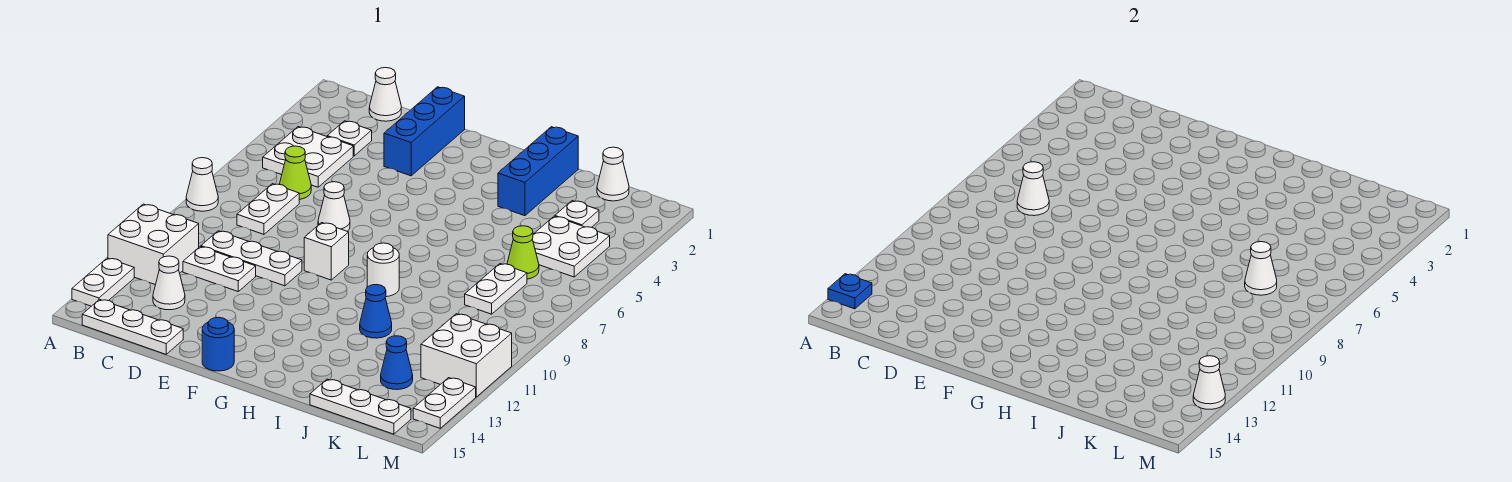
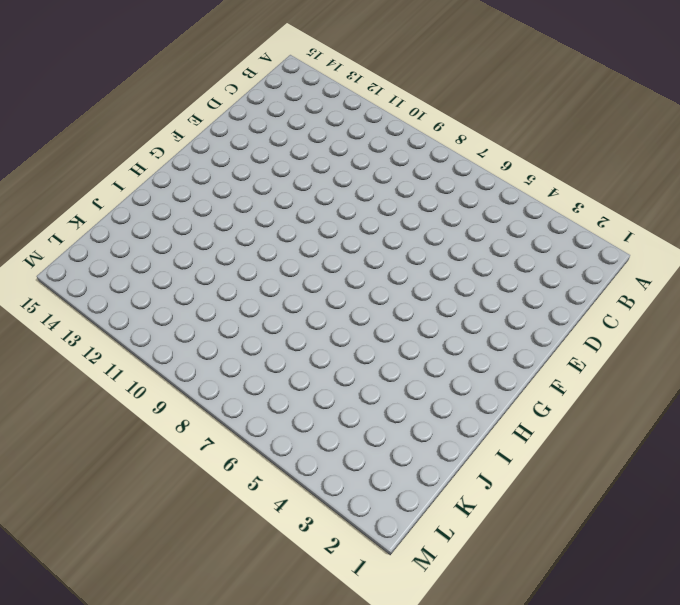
none -> white 1x1 cone [186,158,218,211]
none -> white 2x2 brick [108,204,199,285]
none -> white 1x2 plate [72,258,134,306]
none -> white 2x2 plate [263,127,353,187]

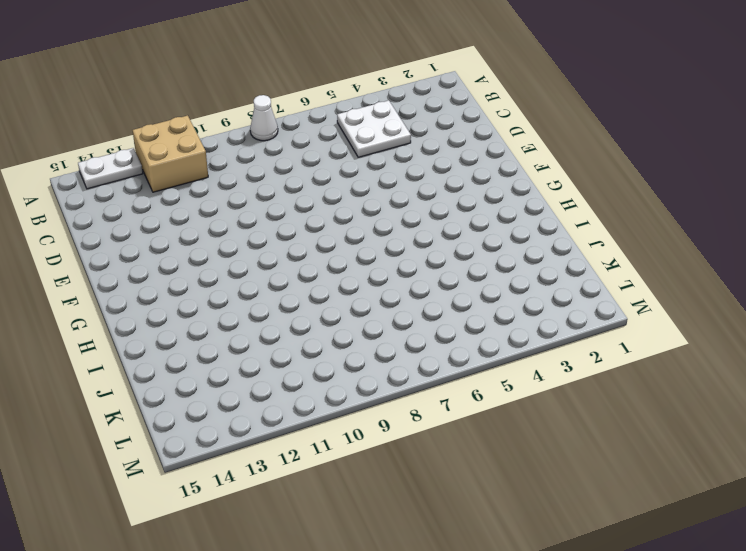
tan 2x2 brick [133,115,208,192] -> white 2x2 brick [108,204,199,285]
none -> white 1x3 plate [82,299,183,354]
none -> white 1x1 cone [369,68,401,121]
none -> white 1x1 plate [327,121,372,156]
none -> lime 1x1 cone [279,146,311,199]

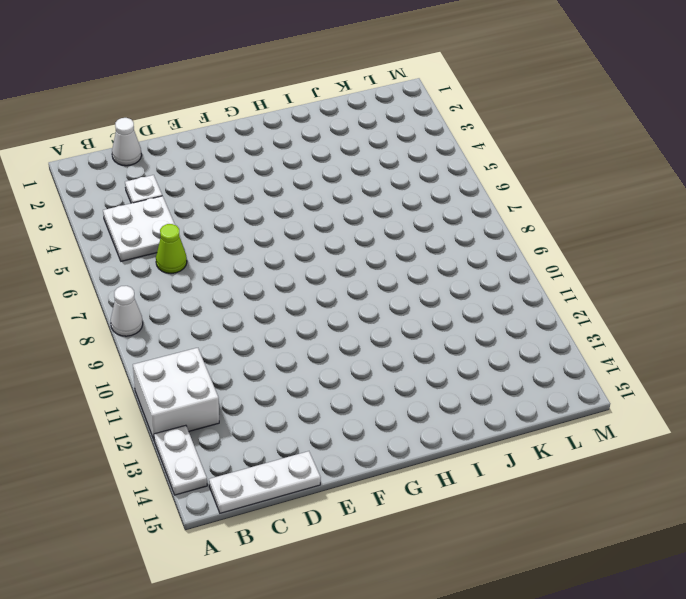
none -> white 1x2 plate [237,184,299,234]
none -> white 1x3 plate [201,231,302,286]
none -> white 1x2 plate [183,247,256,291]
none -> white 1x1 cone [153,256,185,310]

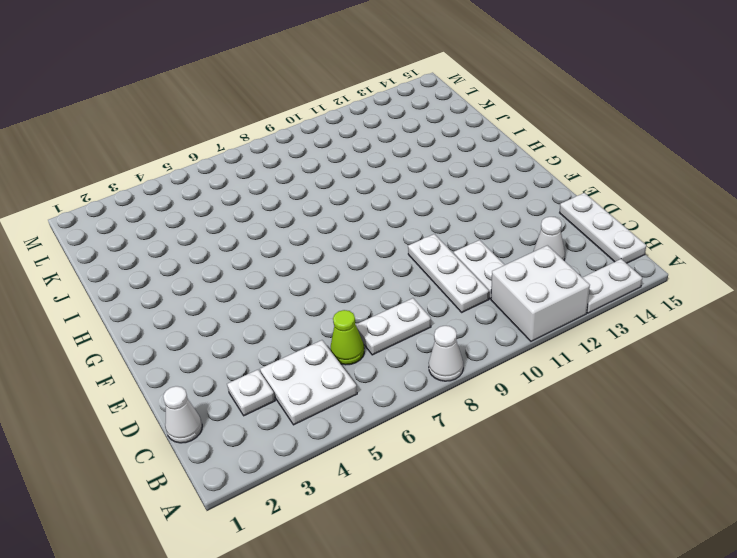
none -> blue 1x3 brick [384,87,465,176]
none -> white 1x1 cone [318,182,350,231]
none -> white 1x1 brick [304,223,349,280]
none -> blue 1x1 round brick [202,317,234,371]

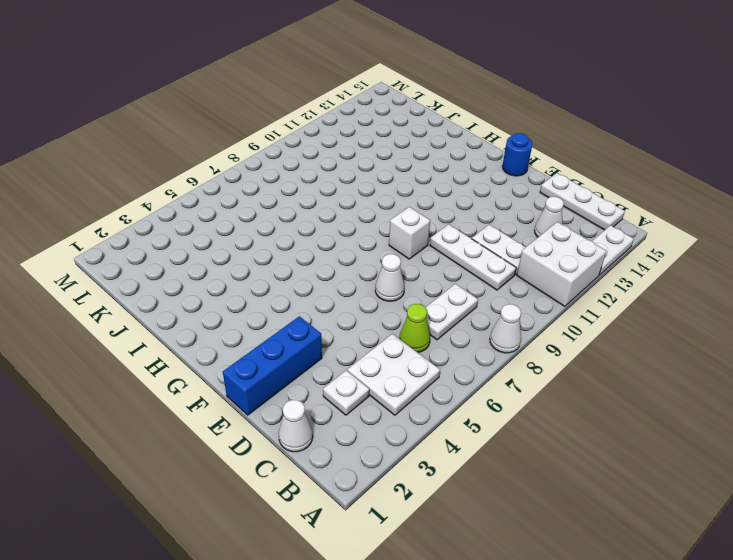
none -> white 1x1 round brick [367,243,399,297]
none -> blue 1x3 brick [498,127,578,216]
none -> blue 1x1 cone [360,285,392,338]
none -> white 1x3 plate [310,379,411,434]

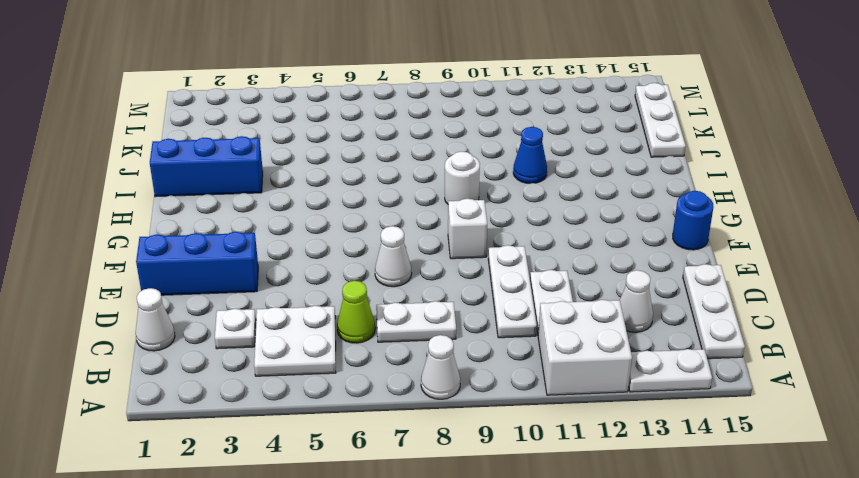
none -> white 1x1 cone [597,147,629,201]
none -> white 1x1 plate [555,201,599,227]
none -> white 2x2 plate [533,216,610,277]
none -> lime 1x1 cone [507,226,539,279]

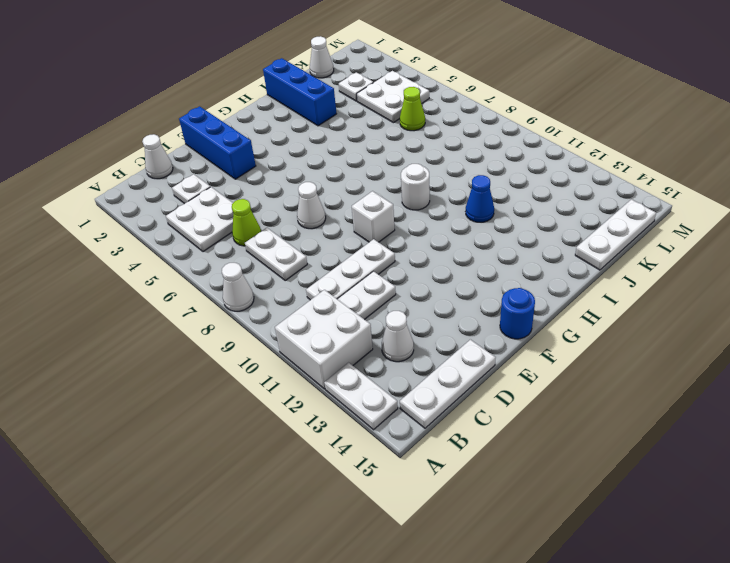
none -> white 1x2 plate [465,264,527,314]
none -> blue 1x1 cone [381,336,413,390]
none -> white 2x2 brick [421,314,512,397]
none -> white 1x2 plate [413,378,476,428]

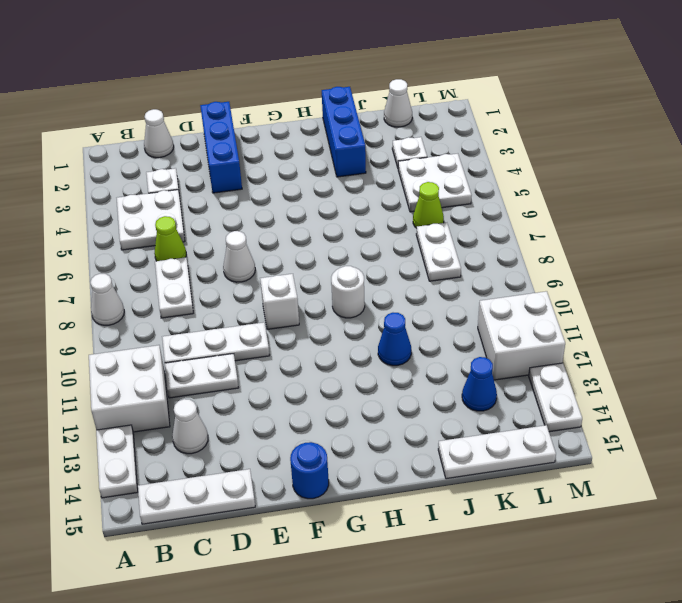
none -> blue 1x1 plate [828,274,872,309]
none -> white 1x1 cone [1017,162,1049,216]
none -> white 1x1 cone [1245,242,1277,295]
none -> white 1x1 cone [1193,356,1225,409]

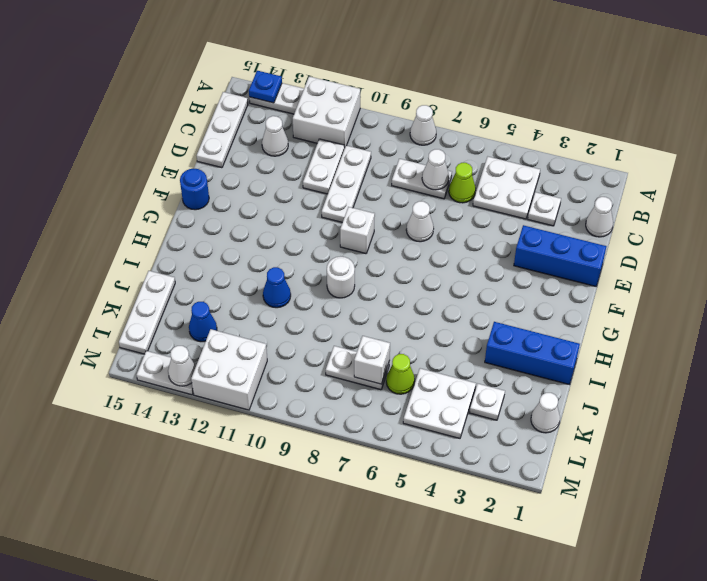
white 1x1 brick [354,336,390,384] -> white 1x1 cone [1245,242,1277,295]

